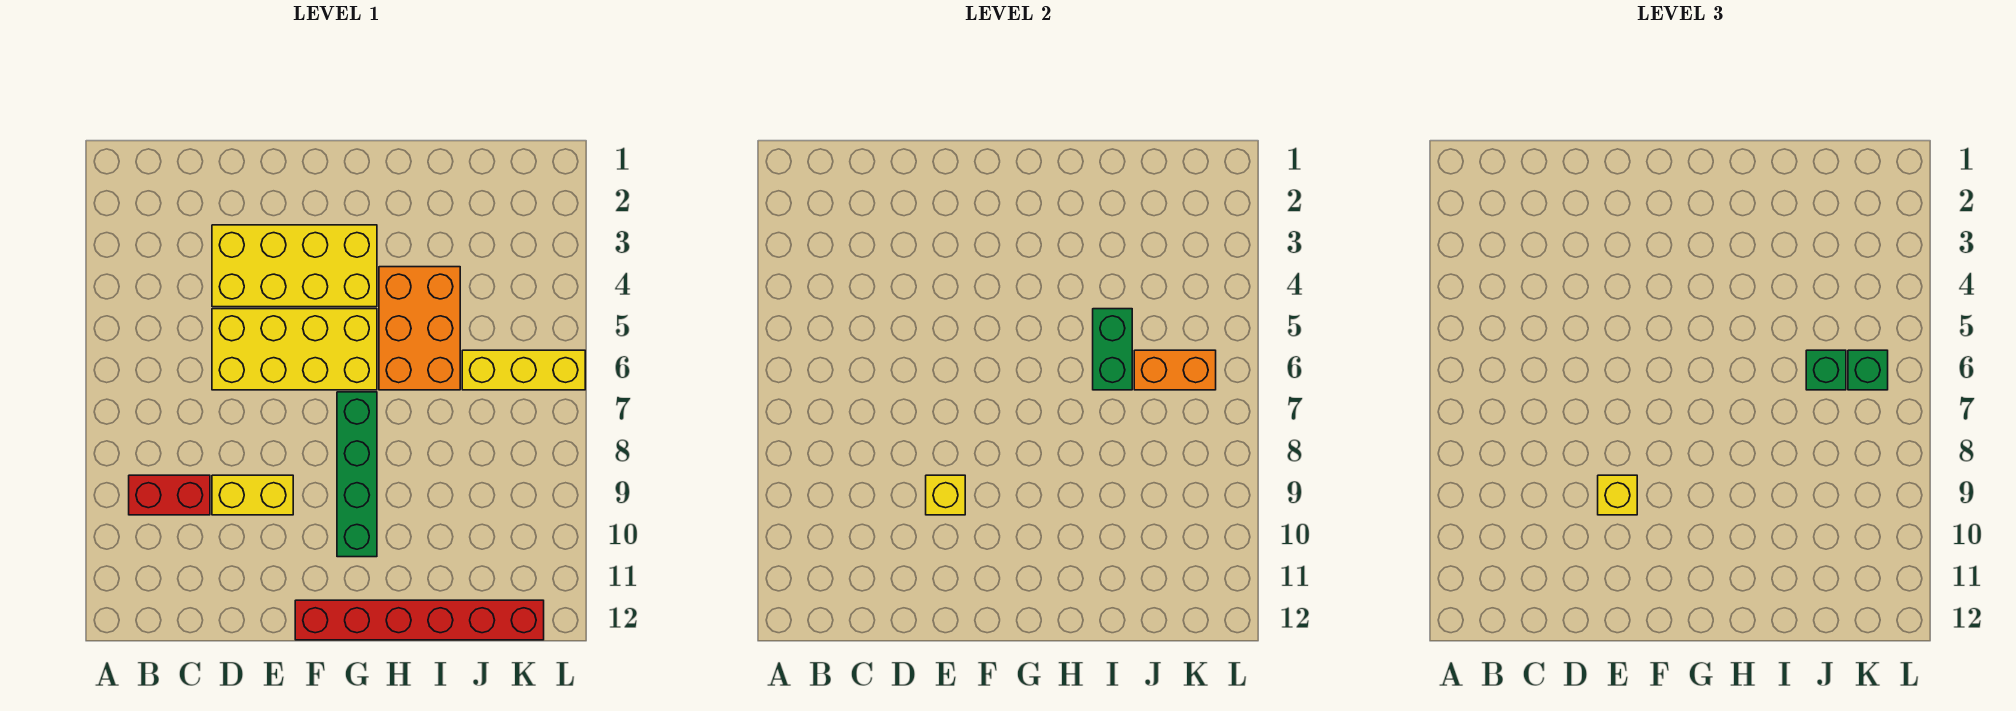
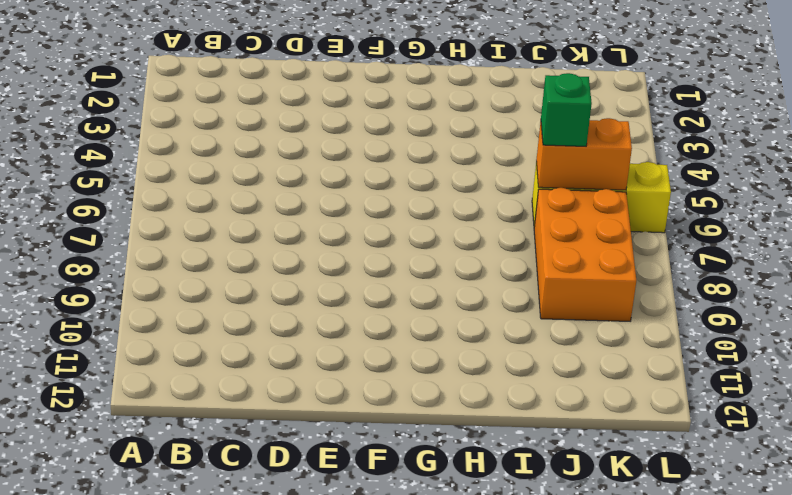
orange 2x3 brick [534,188,636,321] -> orange 2x3 brick moved to [379,267,460,390]
none -> red 1x2 brick [129,475,210,515]
none -> yellow 2x4 brick [212,225,377,307]
none -> yellow 2x4 brick [212,309,377,390]

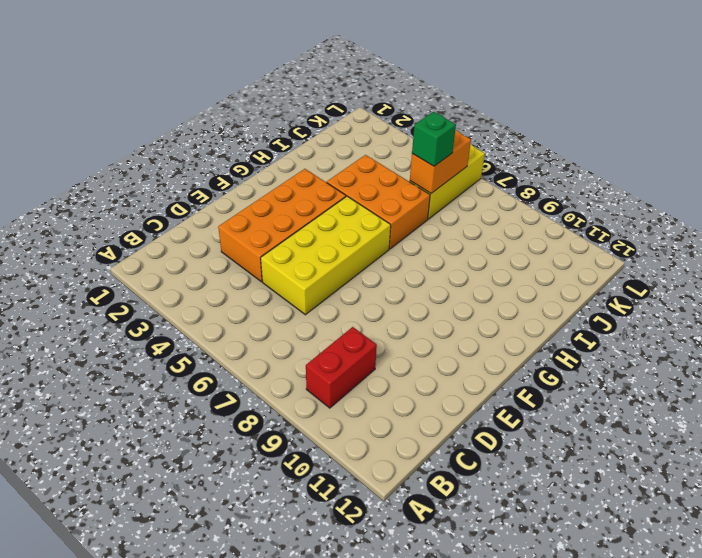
orange 2x4 brick [218,169,346,282] -> yellow 2x4 brick [212,225,377,307]
none -> yellow 1x2 brick [212,475,293,515]
none -> red 1x6 brick [295,600,544,640]
none -> green 1x4 brick [337,392,377,557]

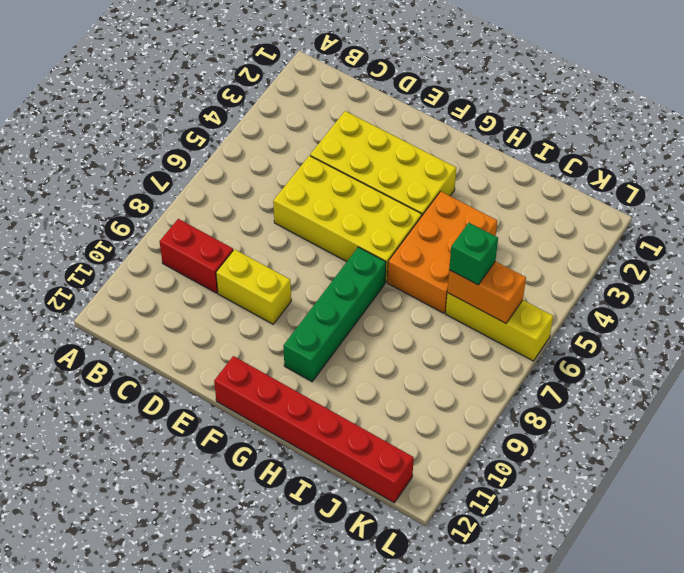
none -> yellow 1x1 brick [926,475,965,515]
none -> green 1x2 brick [1093,309,1132,390]
none -> yellow 1x1 brick [1598,475,1637,515]

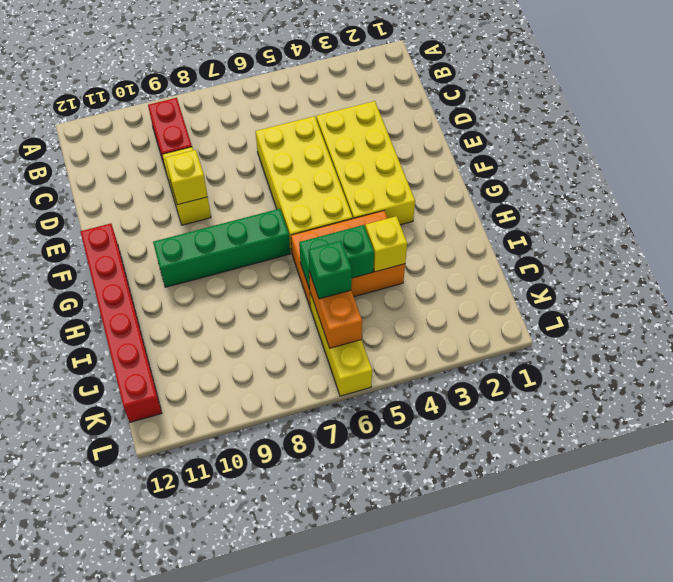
yellow 1x1 brick [365,216,407,272] -> yellow 1x1 brick moved to [1598,475,1637,515]
none -> green 1x1 brick [1848,350,1888,390]

